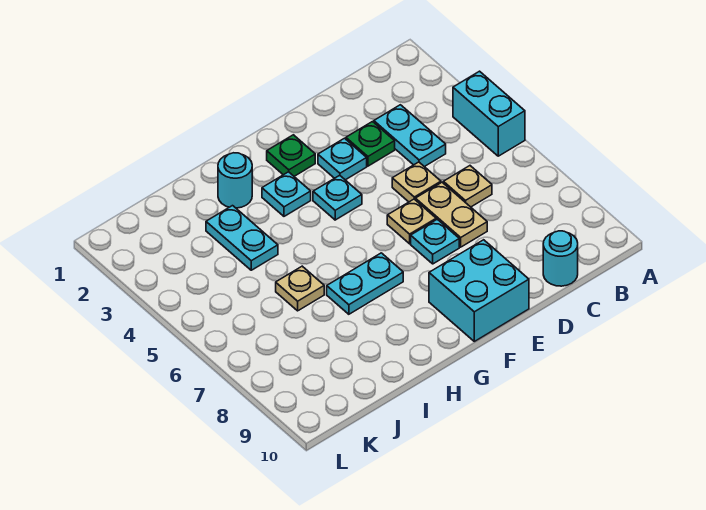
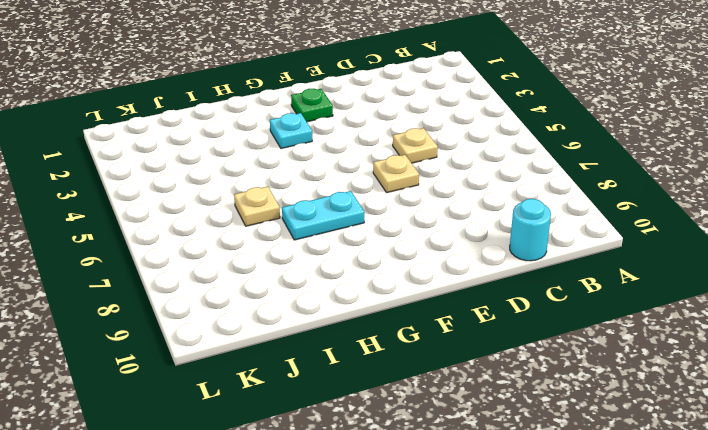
none -> cyan 1x2 brick [453,71,525,156]
none -> cyan 1x2 plate [374,105,446,167]
none -> tan 1x1 plate [443,166,492,207]

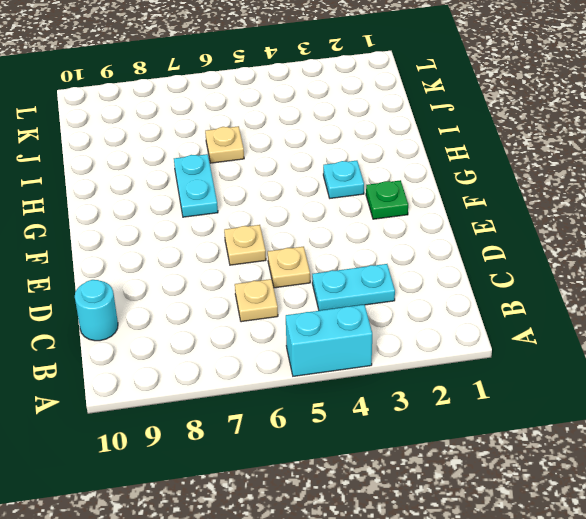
none -> green 1x1 plate [346,122,395,166]
none -> tan 1x2 plate [415,183,487,247]
none -> cyan 1x1 plate [318,138,367,180]

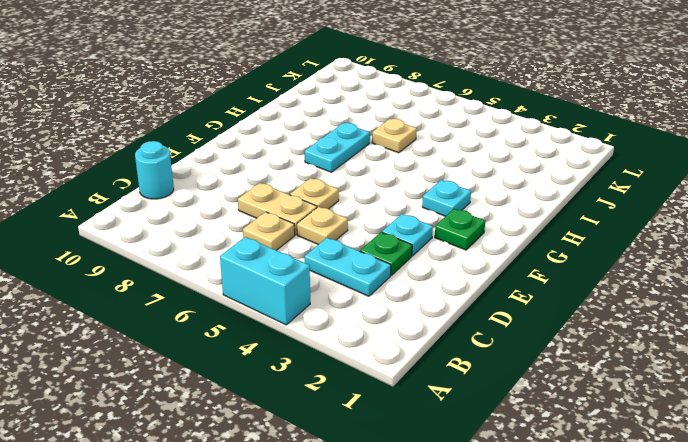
none -> cyan 1x1 plate [411,219,459,264]
none -> cyan 2x2 brick [429,240,529,341]
none -> cyan 1x1 plate [313,175,362,220]

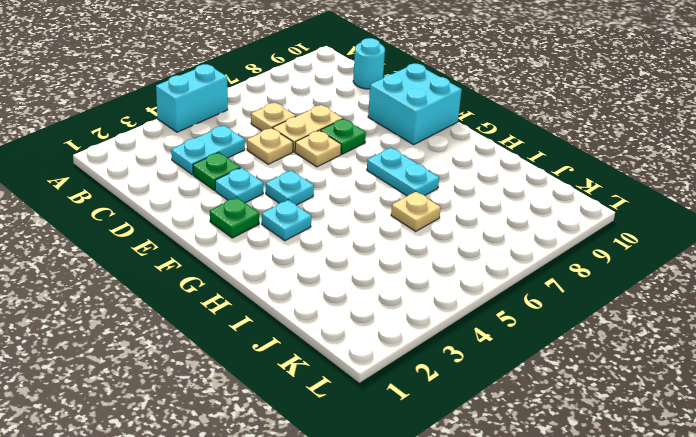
green 1x1 plate [321,119,366,154] -> cyan 1x1 plate [411,219,459,264]
none -> cyan 1x1 round brick [218,153,252,208]
none -> cyan 1x2 plate [206,206,278,270]

